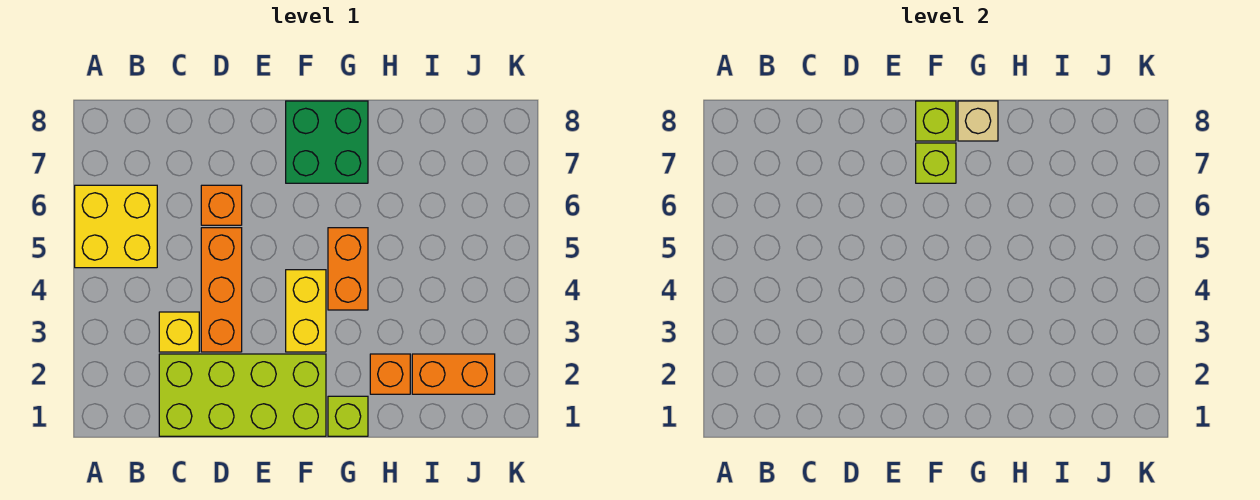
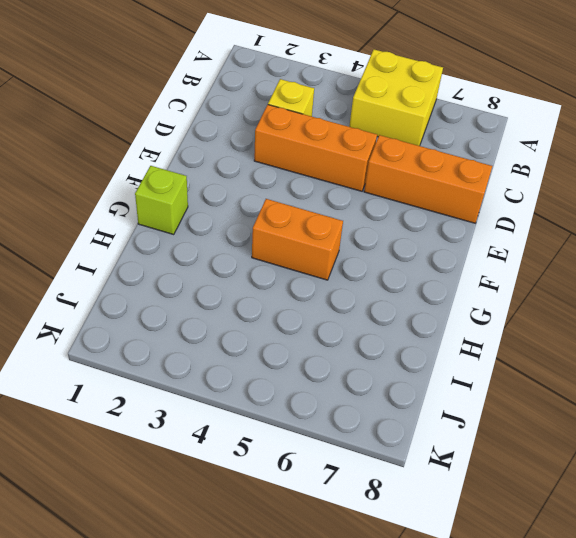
orange 1x3 brick [364,135,492,223] -> orange 1x1 brick [201,185,242,225]
none -> lime 2x4 brick [159,354,326,436]
none -> yellow 1x2 brick [286,270,326,352]
none -> green 2x2 brick [286,101,368,183]

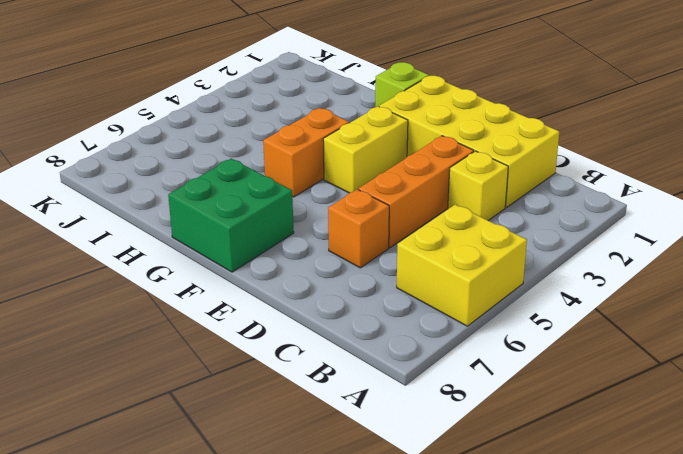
yellow 2x4 brick [379,76,559,208] -> lime 2x4 brick [159,354,326,436]
none -> orange 1x1 brick [370,354,410,394]
none -> orange 1x2 brick [412,354,495,394]
none -> lime 1x1 brick [916,143,956,183]

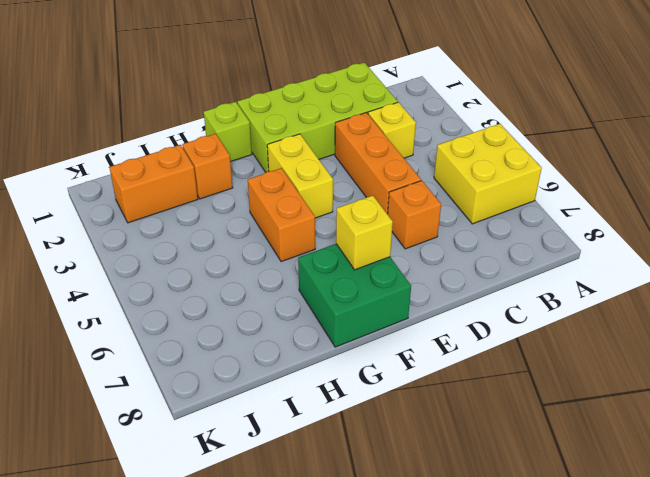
yellow 1x1 brick [336,196,393,270] -> lime 1x1 brick [916,143,956,183]
none -> lime 1x1 brick [916,101,956,141]
none -> tan 1x1 brick [958,101,998,141]

